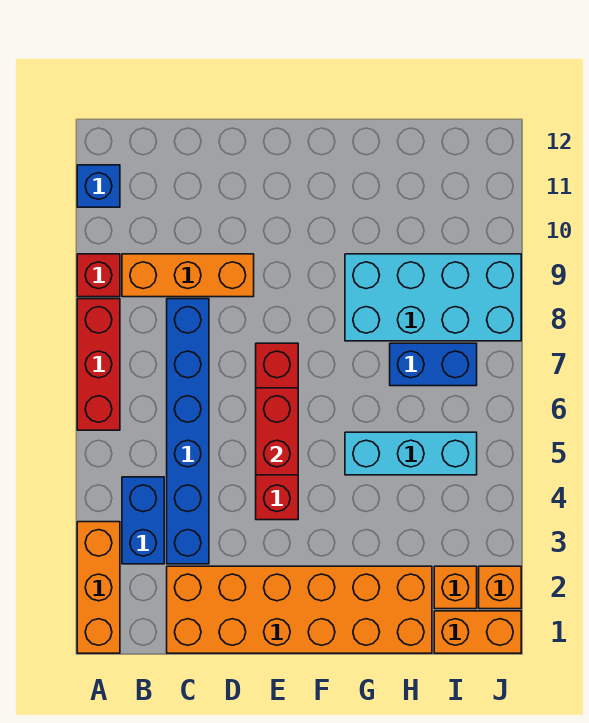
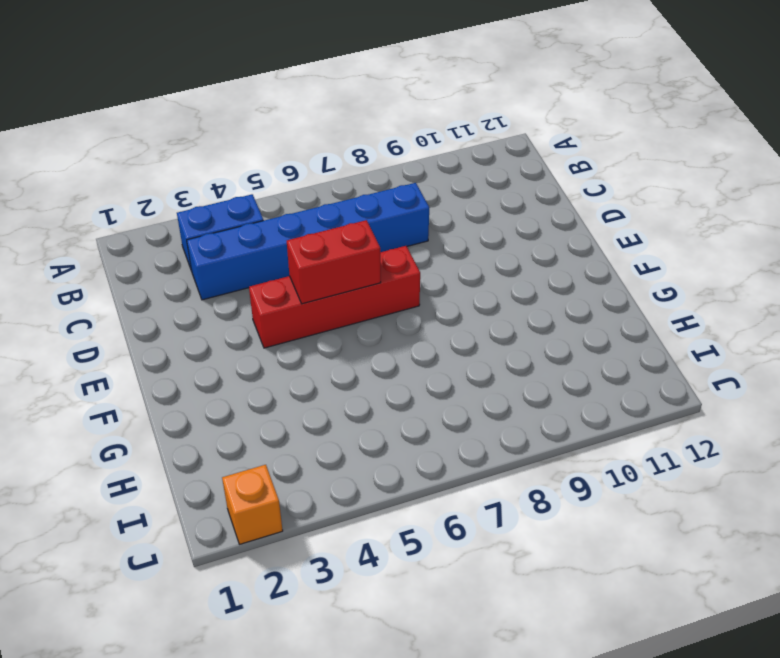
none -> orange 1x3 brick [77,522,120,653]
none -> red 1x3 brick [77,299,120,430]
none -> red 1x1 brick [77,254,120,297]

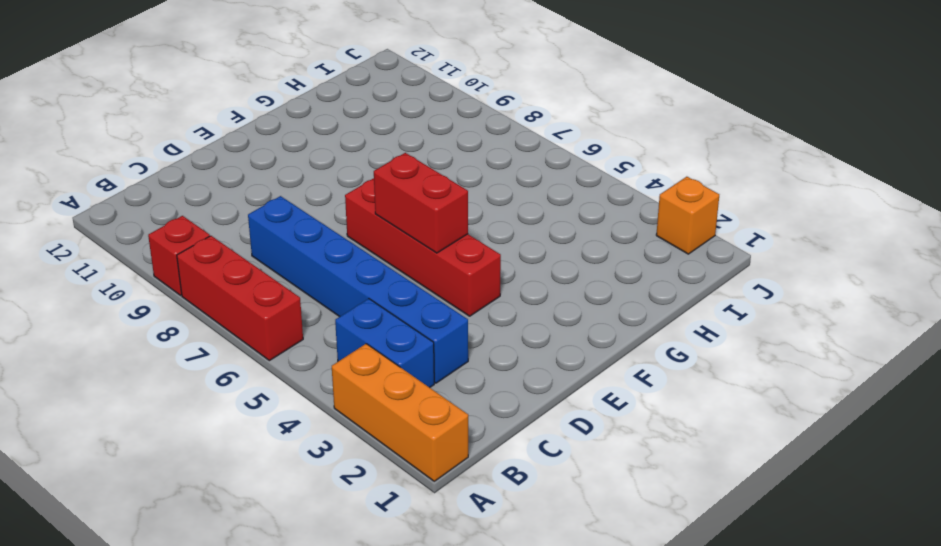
none -> blue 1x1 brick [77,165,120,207]
none -> orange 1x3 brick [122,254,254,297]
none -> orange 2x6 brick [167,566,432,653]

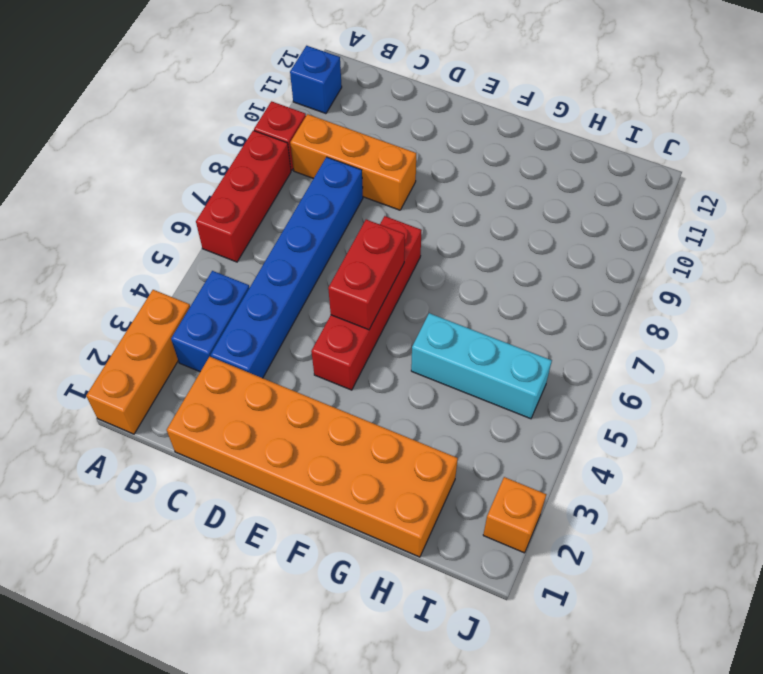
none -> cyan 2x4 brick [345,254,521,341]
none -> blue 1x2 brick [390,343,477,386]
none -> orange 1x2 brick [434,611,521,653]

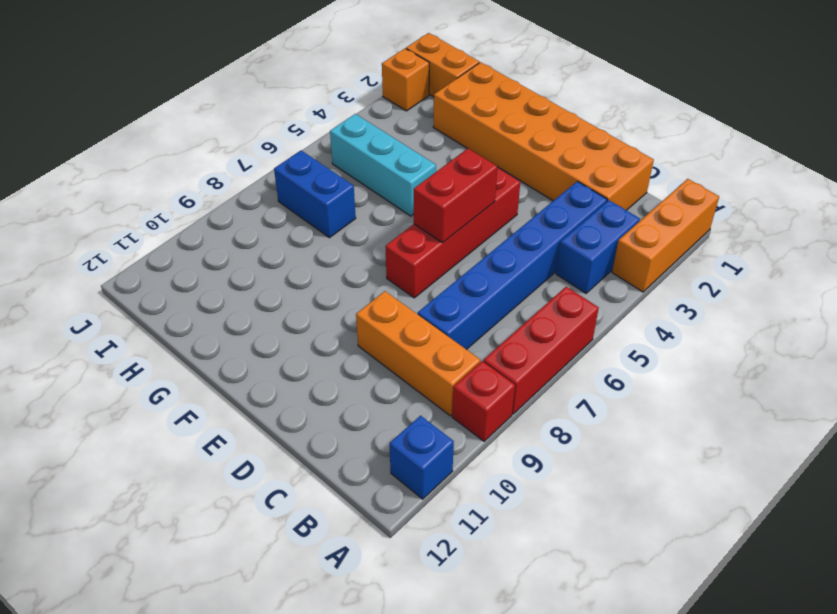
none -> cyan 2x4 brick [345,254,521,341]
none -> orange 1x1 brick [434,566,477,609]

